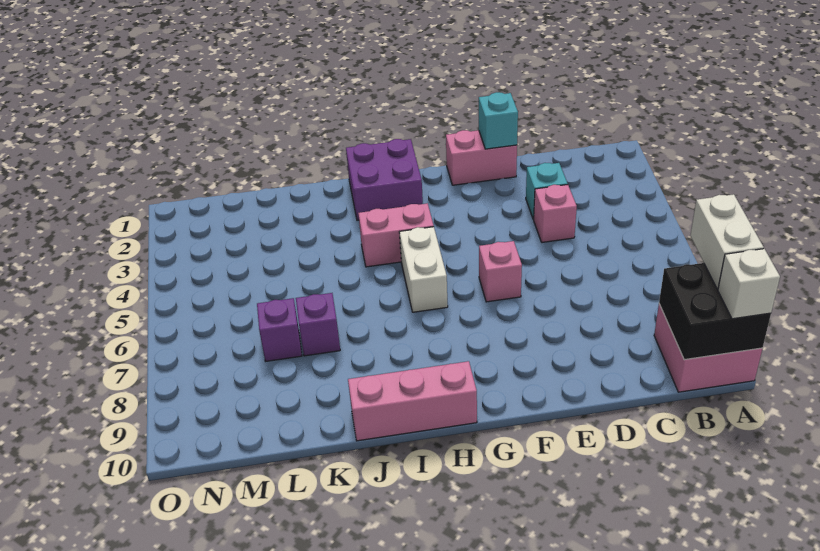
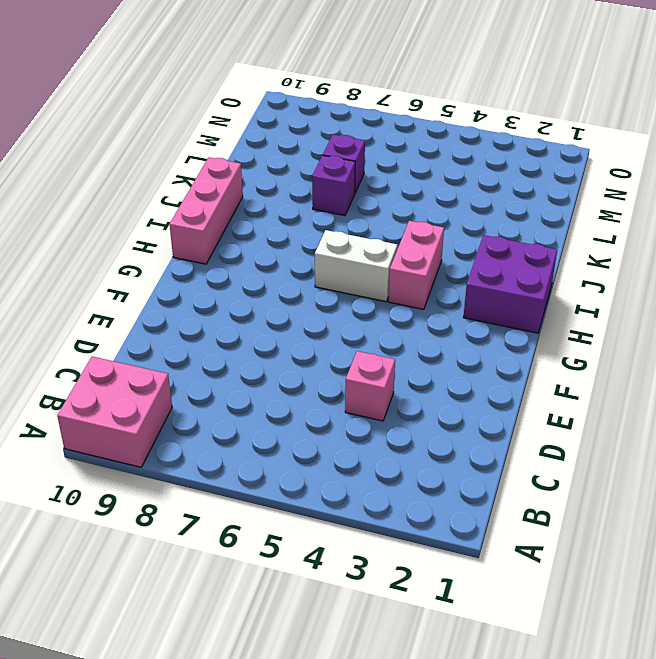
none -> cyan 1x1 brick [526,163,568,219]
none -> pink 1x2 brick [446,130,517,185]
none -> pink 1x1 brick [479,241,522,302]

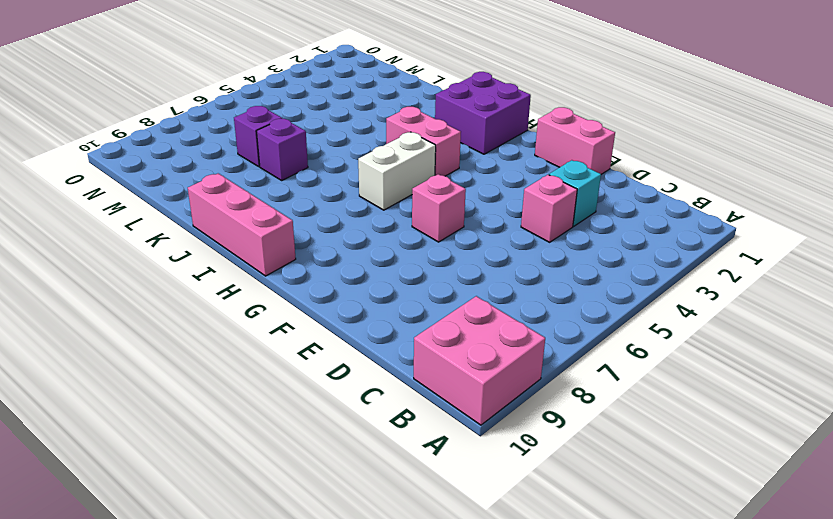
none -> black 2x2 brick [659,263,771,360]
none -> cyan 1x1 brick [479,92,518,149]
none -> white 1x2 brick [690,194,764,289]

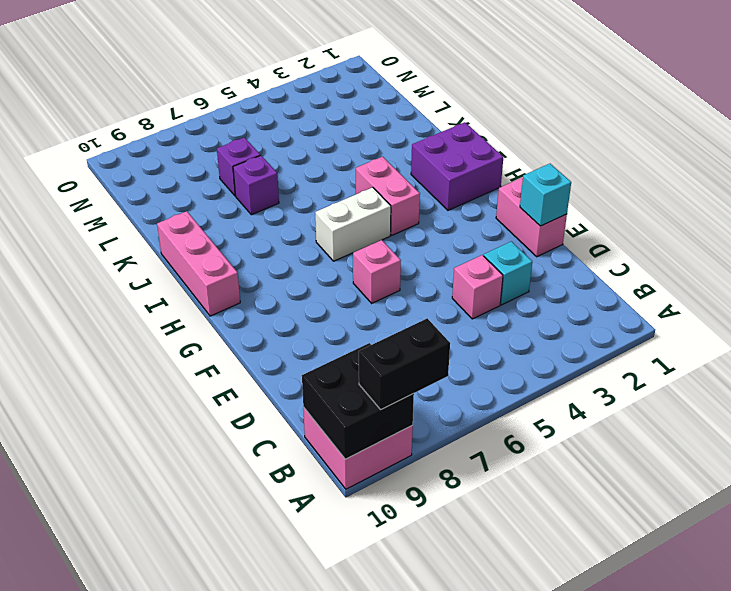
black 1x2 brick [359,318,450,410] -> white 1x2 brick [690,194,764,289]
none -> white 1x1 brick [718,249,780,319]

